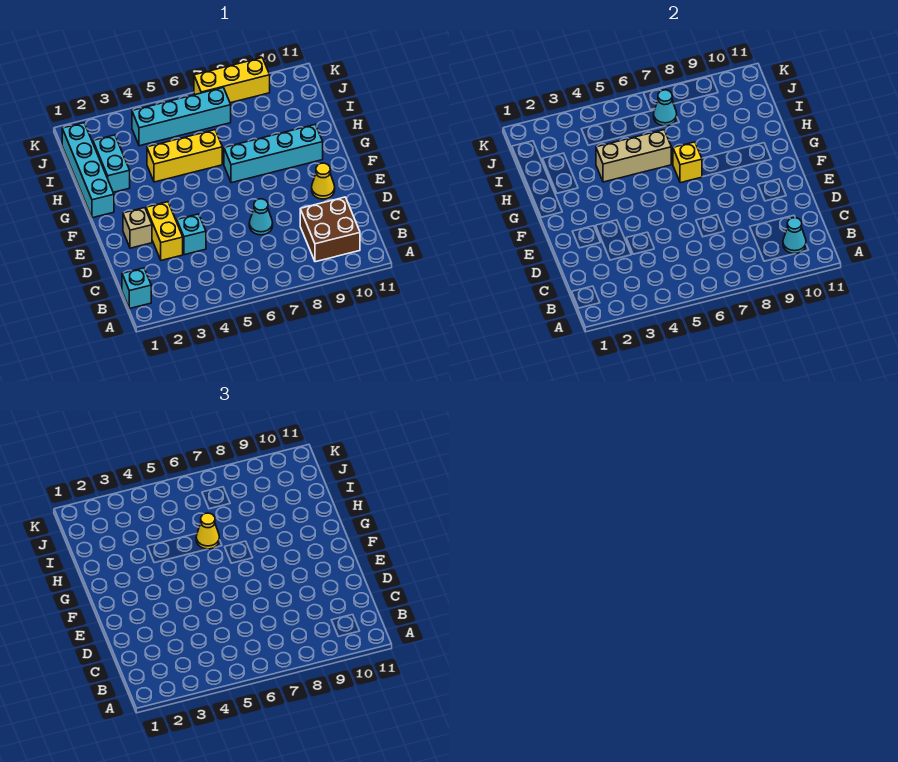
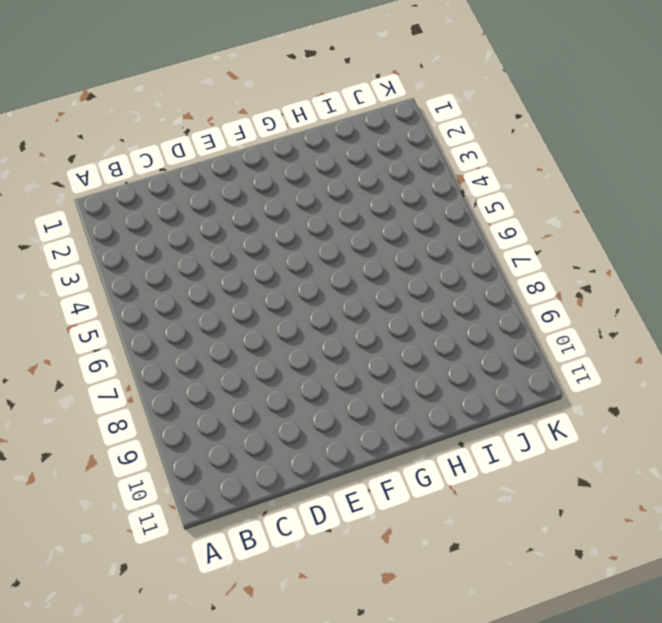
none -> cyan 1x1 brick [122,268,151,309]
none -> brown 2x2 brick [300,197,360,262]
none -> yellow 1x2 brick [146,202,183,260]

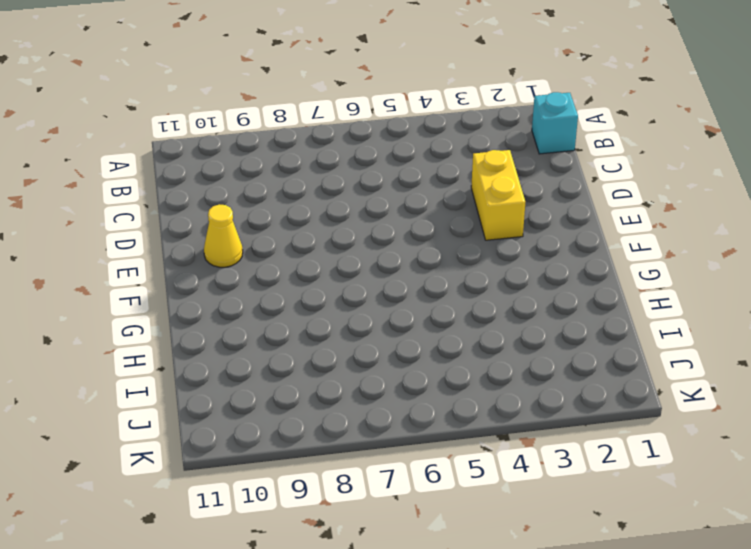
none -> brown 2x2 brick [300,197,360,262]
none -> cyan 1x1 brick [177,214,206,255]
none -> cyan 1x1 cone [249,199,273,235]

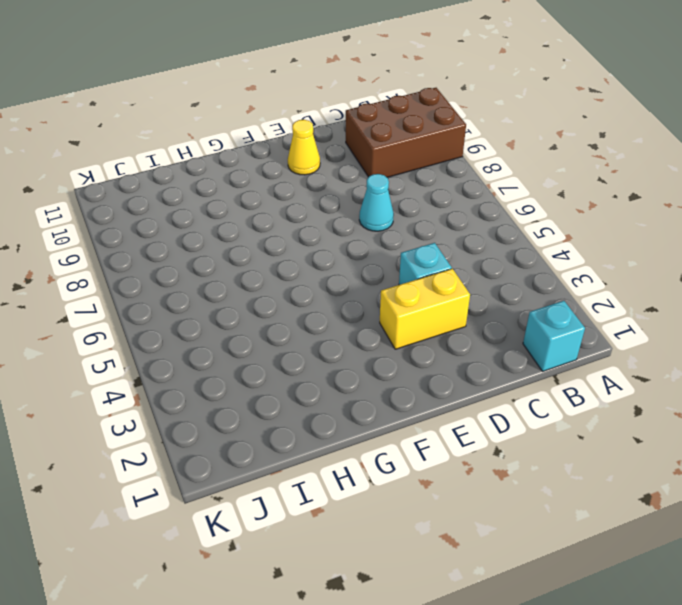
brown 2x3 brick [346,88,466,177] -> brown 2x2 brick [300,197,360,262]
none -> tan 1x1 brick [123,208,152,248]
none -> cyan 1x4 brick [62,123,114,218]
none -> cyan 1x4 brick [224,124,323,183]

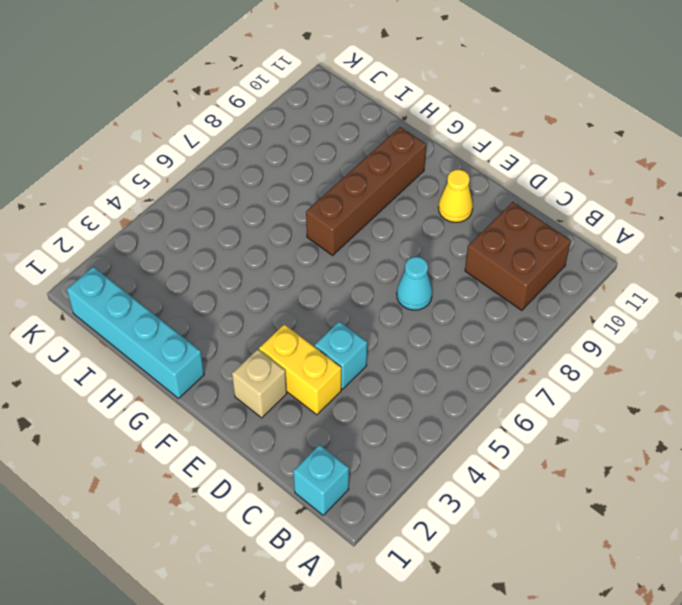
brown 1x4 brick [306,127,426,255] -> cyan 1x4 brick [224,124,323,183]
none -> cyan 1x2 brick [93,135,130,192]
none -> yellow 1x3 brick [147,130,222,182]
none -> cyan 1x4 brick [132,88,231,146]

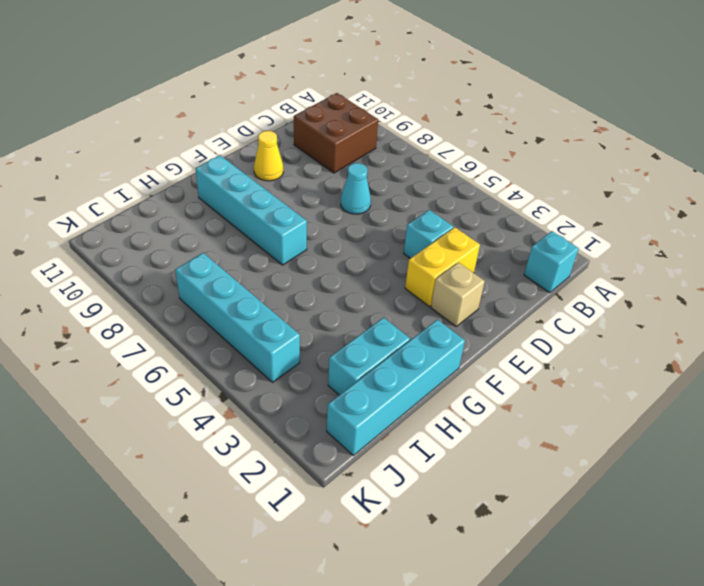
none -> yellow 1x3 brick [147,130,222,182]
none -> yellow 1x3 brick [194,58,270,103]
none -> cyan 1x1 cone [783,218,806,254]

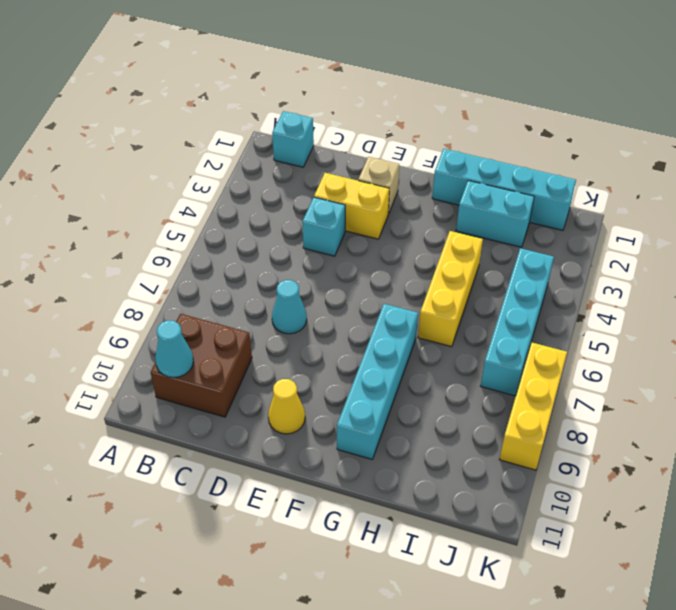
none -> yellow 1x1 brick [673,142,702,183]
none -> tan 1x3 brick [596,130,671,182]
none -> cyan 1x1 cone [654,90,677,126]

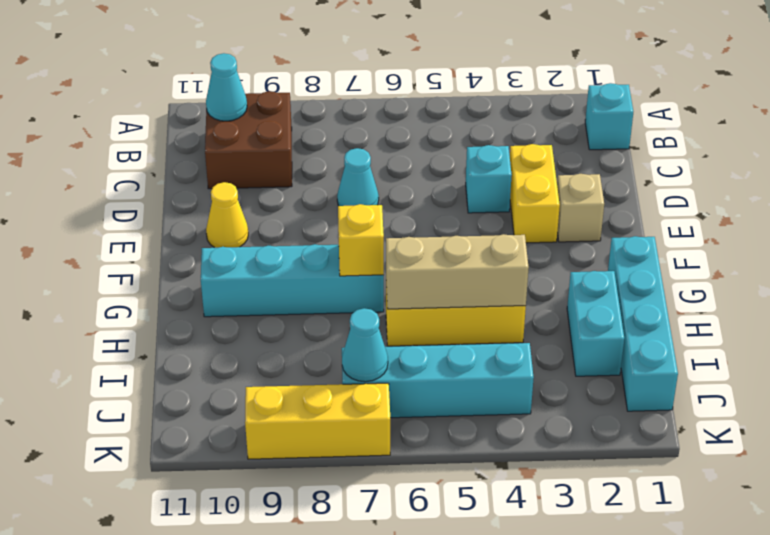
none -> yellow 1x1 cone [196,513,219,549]

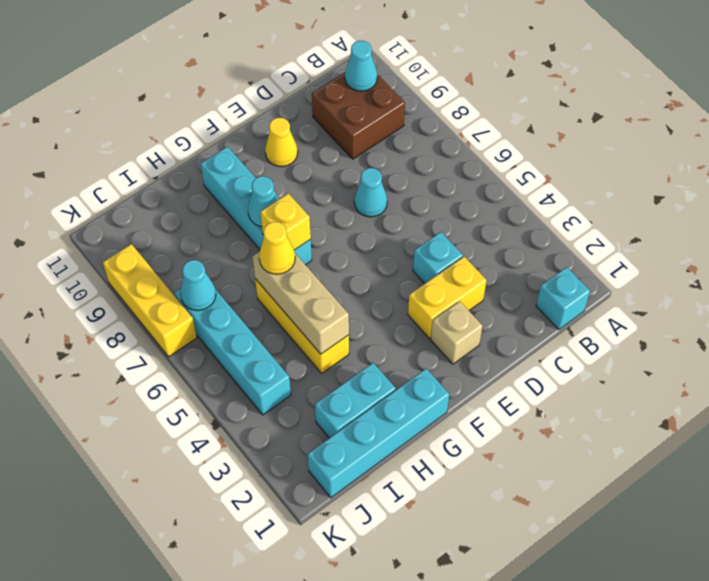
cyan 1x1 cone [248,176,279,227] -> none

